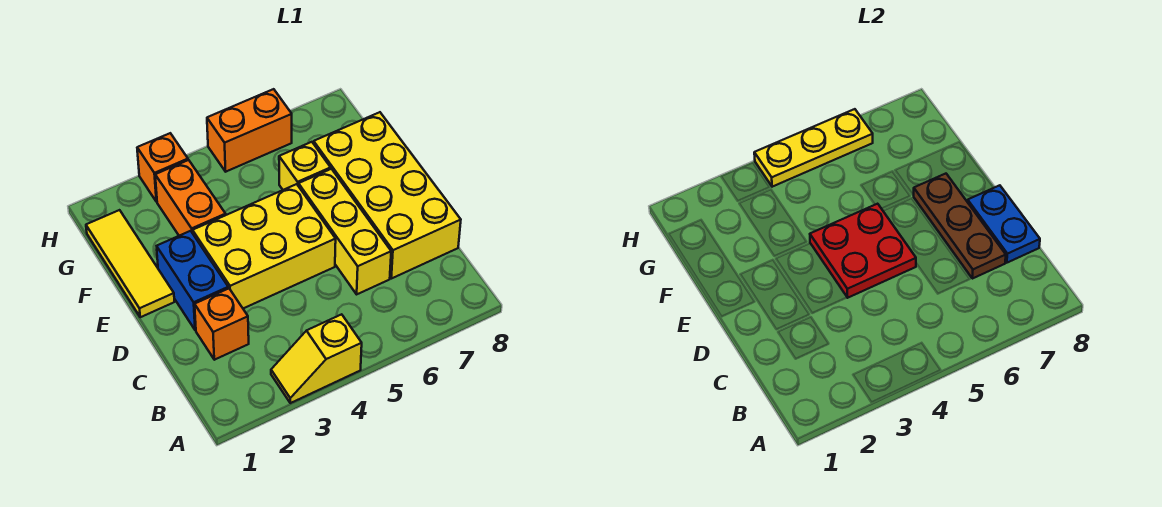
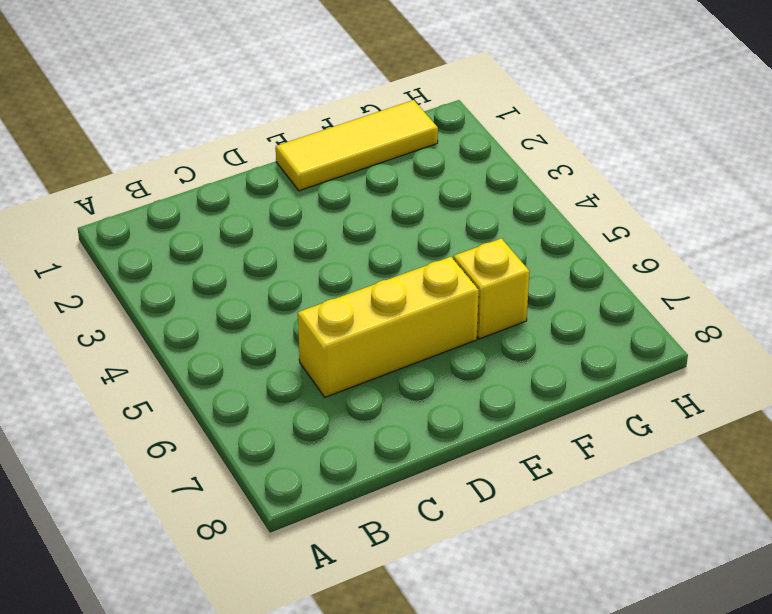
none -> yellow 1x2 slope [271,314,362,403]
none -> orange 1x1 brick [195,288,249,360]
none -> yellow 2x4 brick [314,112,461,279]

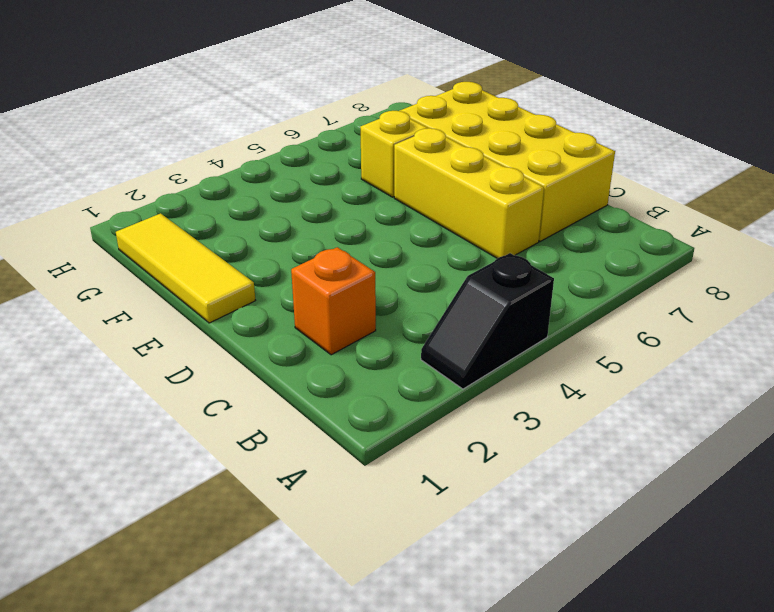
black 1x2 slope [421,253,554,389] -> yellow 1x2 slope [271,314,362,403]
none -> blue 1x2 brick [157,231,228,330]
none -> yellow 2x3 brick [193,184,336,308]
none -> orange 1x2 brick [155,160,226,236]

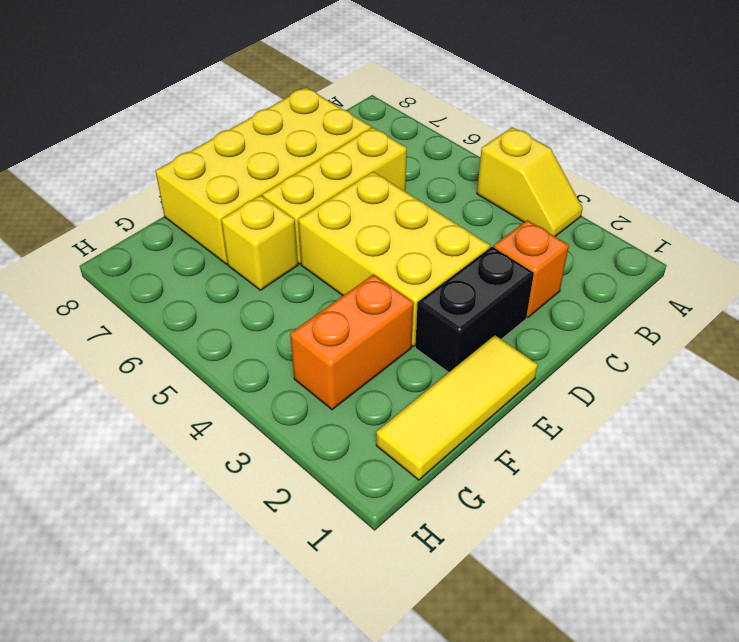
black 1x2 brick [415,247,534,373] -> blue 1x2 brick [157,231,228,330]
none -> orange 1x1 brick [137,133,188,202]
none -> orange 1x2 brick [207,89,292,172]
none -> brown 1x3 plate [913,174,1006,279]

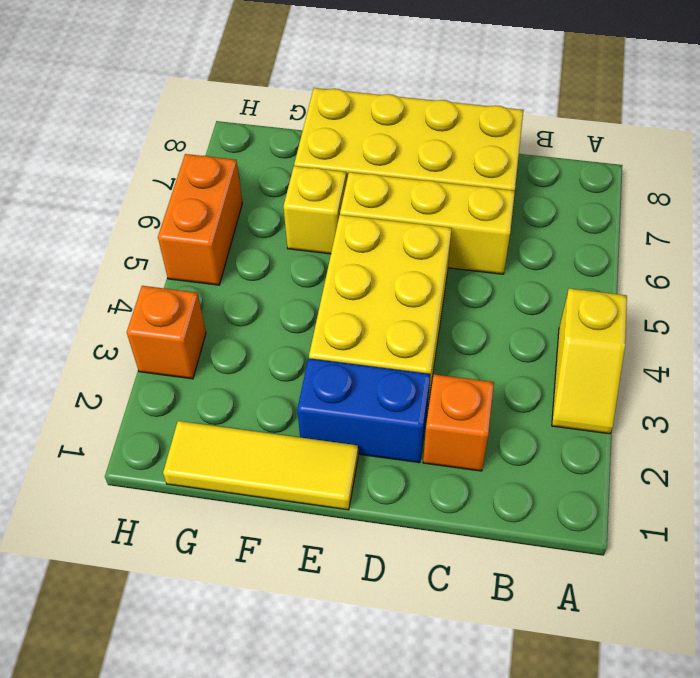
none -> orange 1x2 brick [155,160,226,236]
none -> brown 1x3 plate [913,174,1006,279]
none -> blue 1x2 plate [968,185,1040,263]

